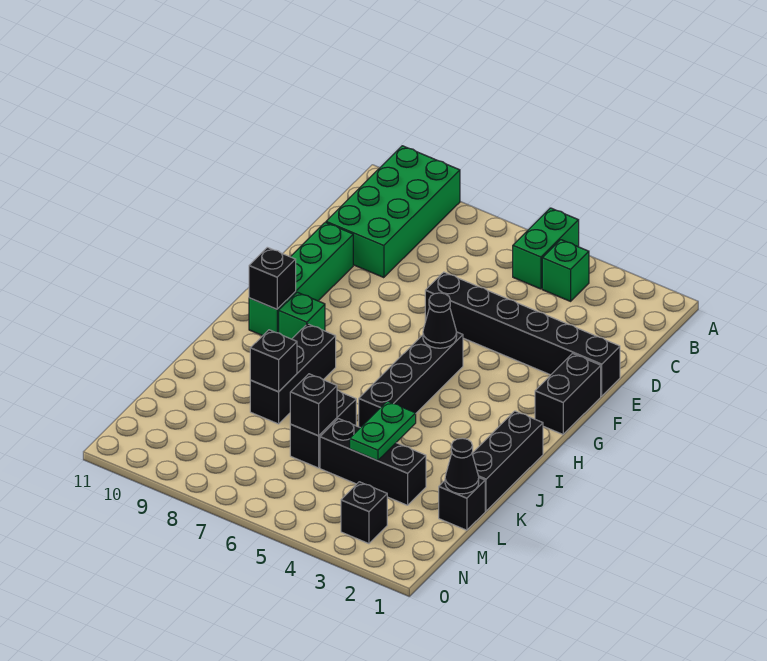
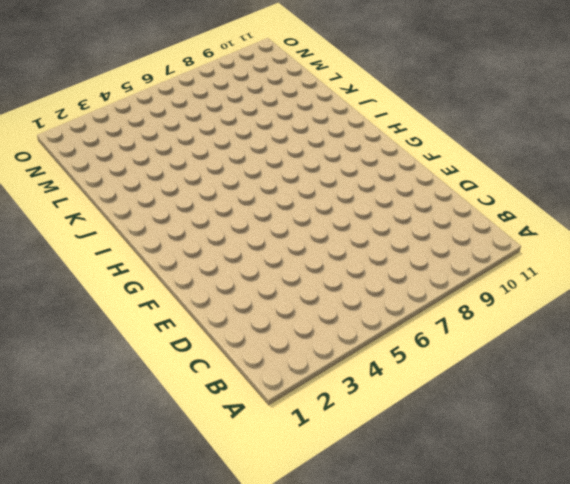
none -> green 1x2 brick [513,208,579,289]
none -> green 2x4 brick [326,146,460,278]
none -> green 1x1 brick [542,240,589,301]

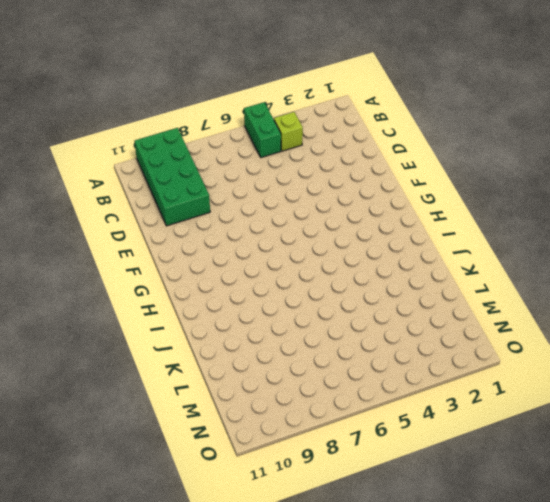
lime 1x1 brick [274,112,303,151] -> green 1x1 brick [542,240,589,301]
none -> black 1x6 brick [425,272,620,396]
none -> green 1x4 brick [249,222,353,336]
none -> black 1x2 brick [535,354,601,434]

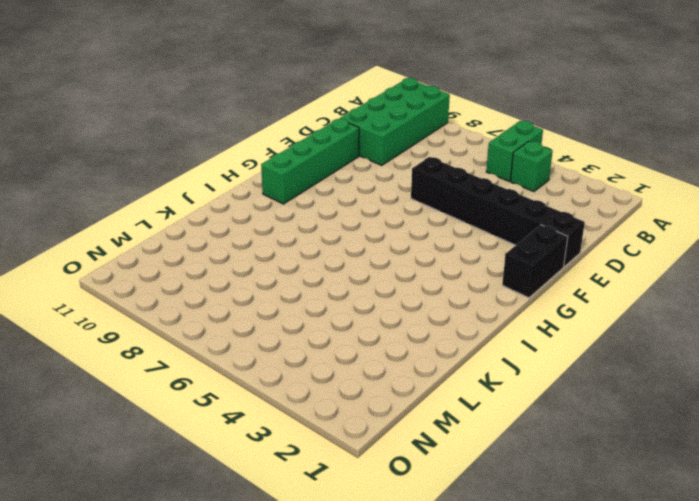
none -> black 1x4 brick [359,332,463,428]
none -> green 1x1 brick [279,292,325,339]
none -> black 1x3 brick [472,411,543,511]

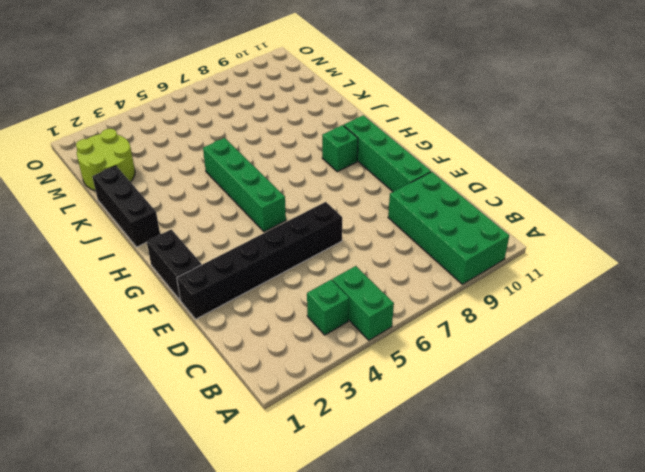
green 1x4 brick [203,138,286,232] -> black 1x4 brick [359,332,463,428]
lime 2x2 round brick [76,129,135,191] -> black 1x1 brick [439,478,485,530]
none -> black 1x3 brick [250,324,336,424]
none -> black 1x2 brick [290,390,356,468]
none -> black 1x3 brick [320,419,426,505]

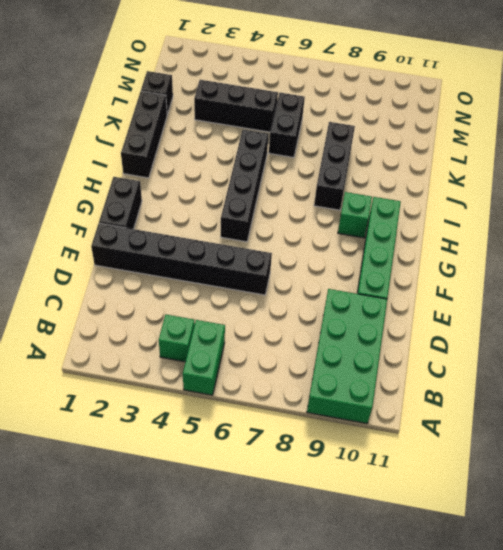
none -> black 1x1 brick [341,482,387,544]
none -> black 1x1 cone [423,293,457,348]
none -> black 1x1 brick [249,247,296,309]

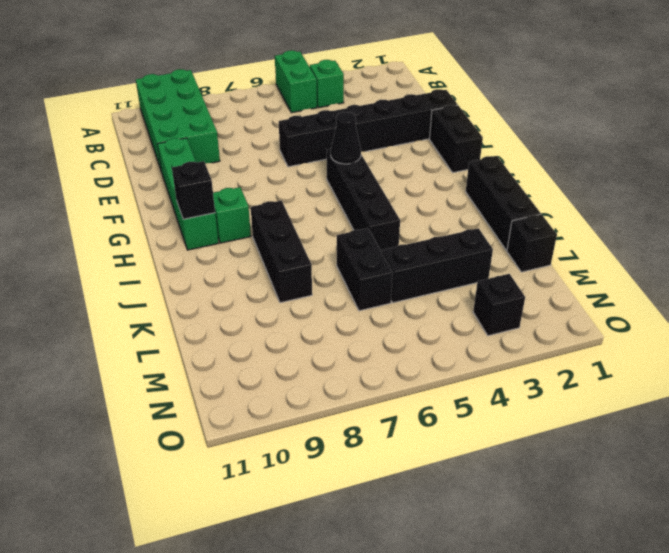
none -> green 1x2 plate [350,401,416,461]
none -> black 1x1 brick [250,330,297,392]
none -> black 1x1 cone [445,438,479,494]

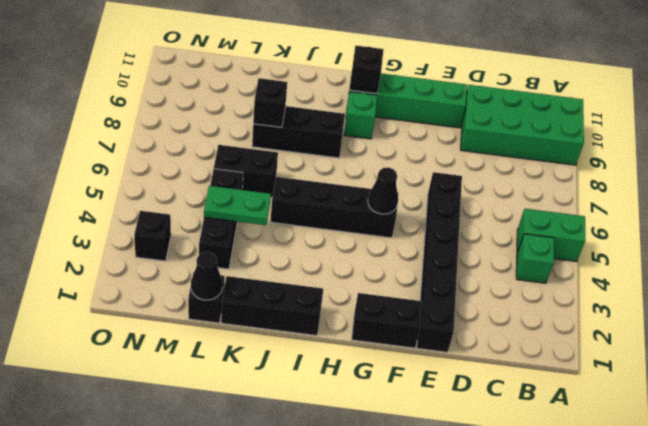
none -> black 1x1 brick [290,374,337,436]

